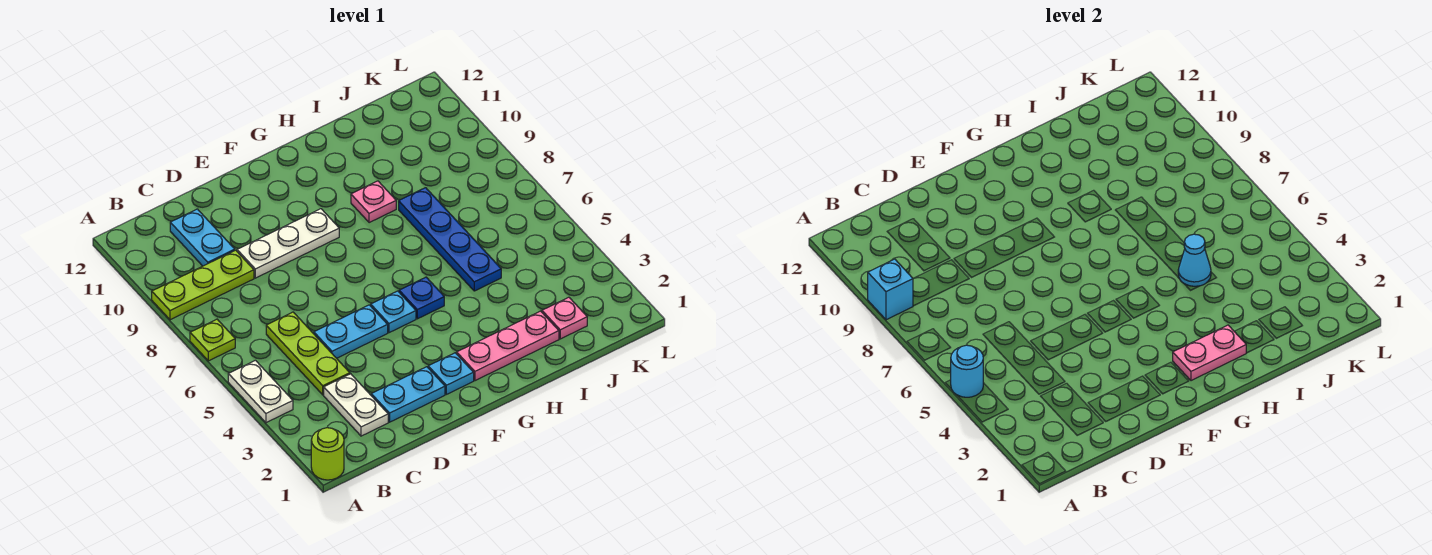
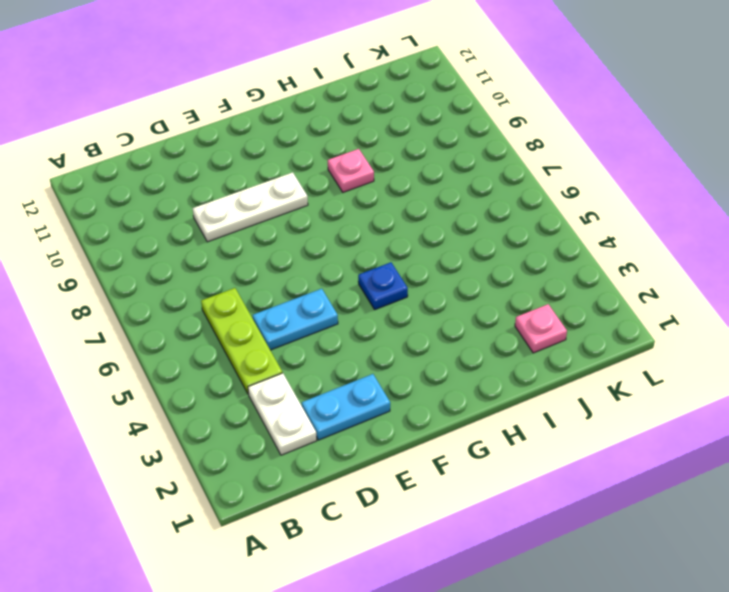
none -> lime 1x1 round brick [311,428,344,480]
none -> white 1x2 plate [228,360,293,423]
none -> lime 1x1 plate [190,319,235,361]

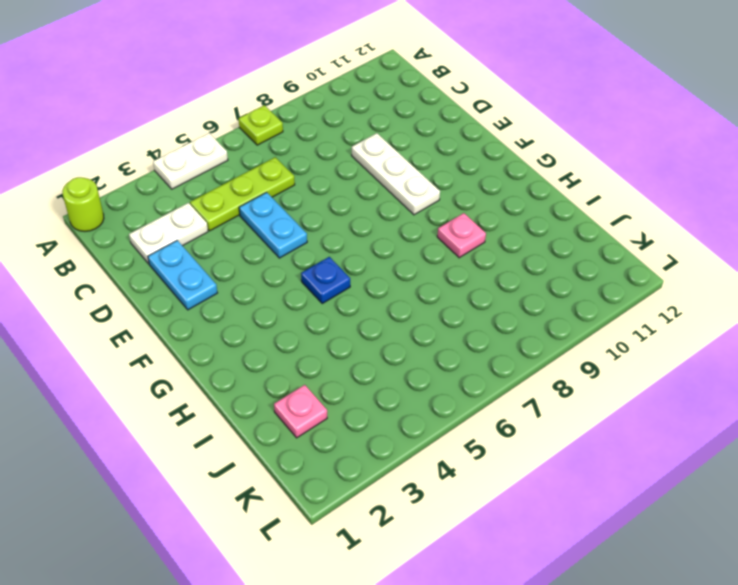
none -> lime 1x3 plate [152,250,254,320]
none -> cyan 1x2 plate [170,209,235,266]
none -> cyan 1x1 plate [428,353,474,394]

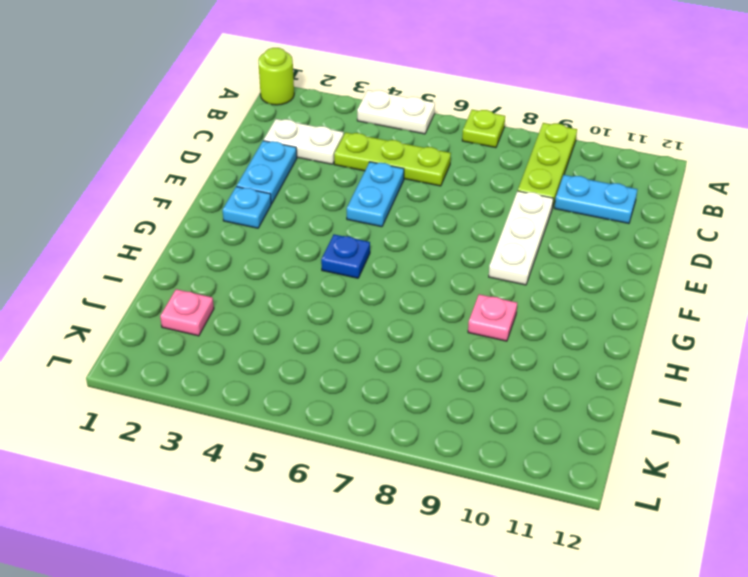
none -> cyan 1x1 plate [371,291,416,333]
none -> pink 1x3 plate [457,311,559,381]
none -> blue 1x4 plate [399,188,501,291]

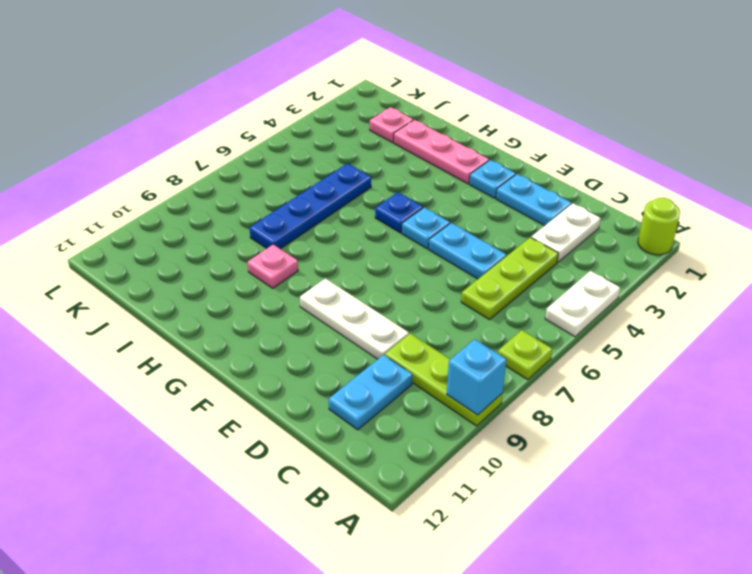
none -> cyan 1x1 round brick [951,345,983,397]
none -> pink 1x2 plate [1173,325,1246,381]
none -> cyan 1x1 cone [1178,234,1211,286]

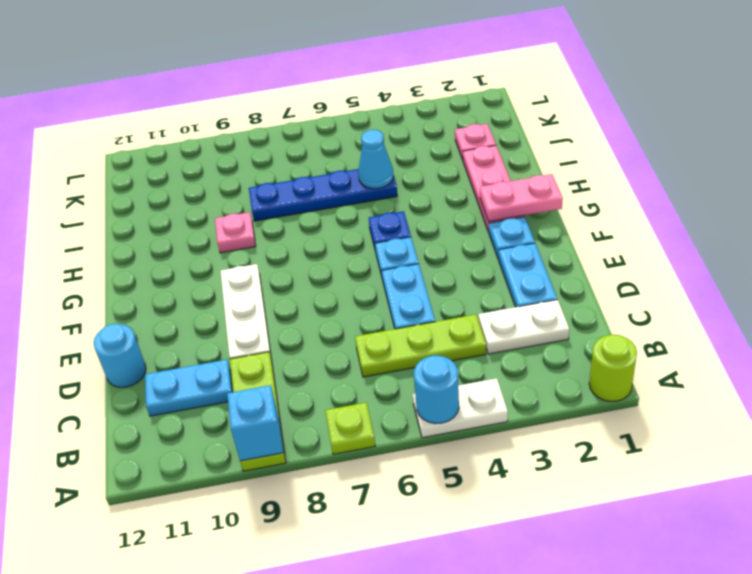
cyan 1x1 round brick [94,324,146,387] -> none
pink 1x2 plate [480,174,563,221] -> pink 1x2 plate turned to [1173,325,1246,381]

